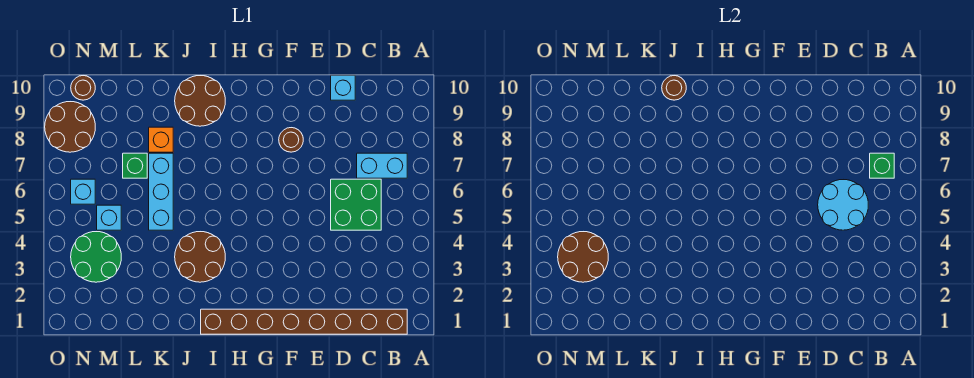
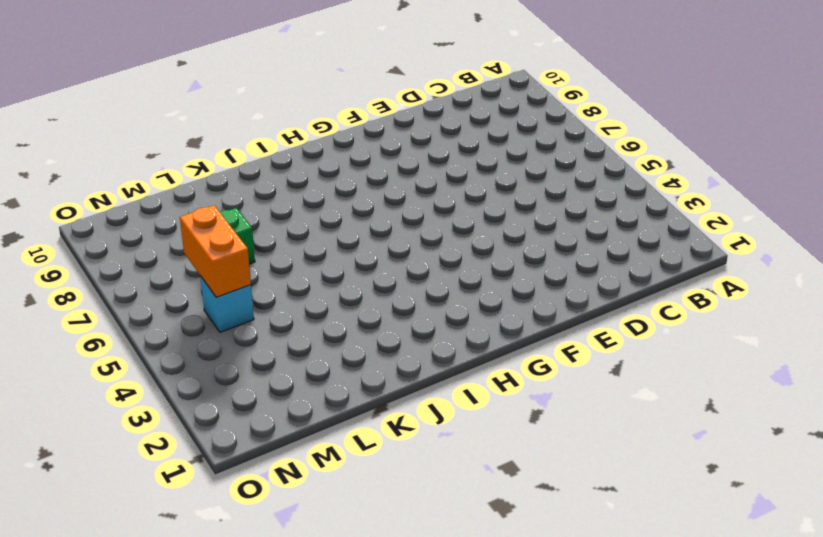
orange 1x2 brick [180,205,251,297] -> none
none -> brown 1x8 brick [201,309,407,334]
none -> cyan 1x2 brick [357,153,407,178]
none -> green 2x2 brick [331,179,381,230]

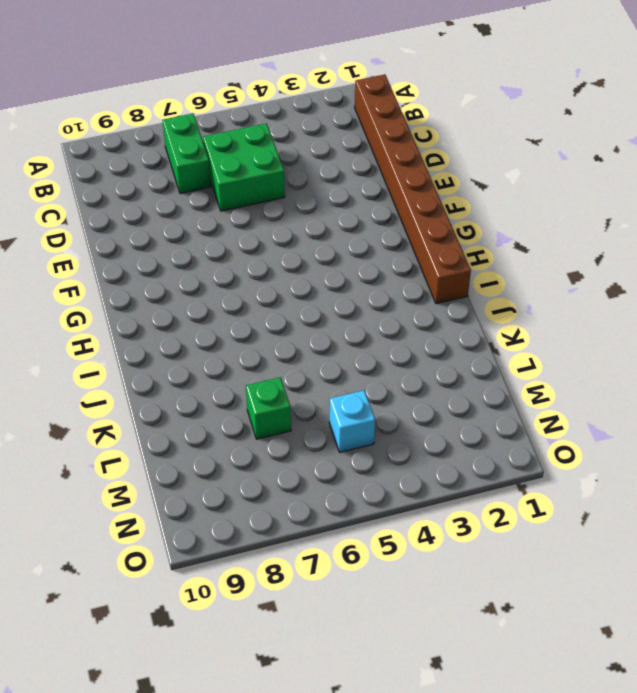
green 1x2 brick [162,114,211,194] -> cyan 1x2 brick [357,153,407,178]
none -> cyan 1x1 brick [331,75,355,100]
none -> brown 1x1 round brick [279,128,303,152]
none -> brown 2x2 round brick [175,232,225,282]

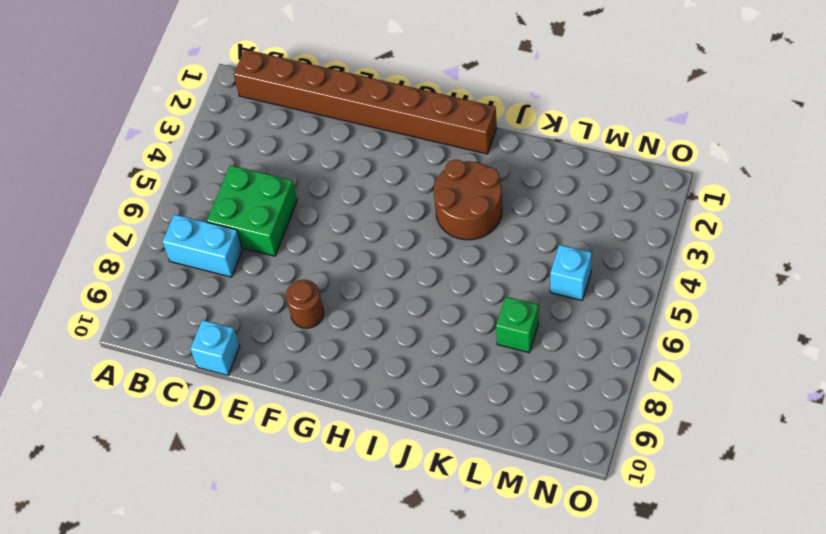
none -> brown 2x2 round brick [175,76,225,126]
none -> cyan 1x3 brick [149,153,173,230]
none -> orange 1x1 brick [149,127,173,152]

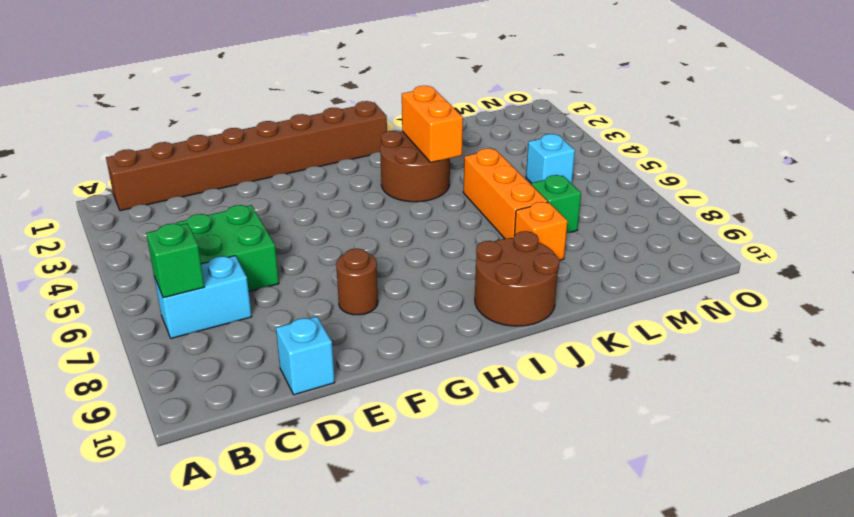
orange 1x2 brick [402,86,463,163] -> none
orange 1x3 brick [463,148,548,239] -> cyan 1x3 brick [149,153,173,230]
none -> green 2x2 round brick [71,232,121,282]
none -> cyan 1x1 brick [71,179,95,204]
none -> brown 2x2 round brick [45,102,95,152]

